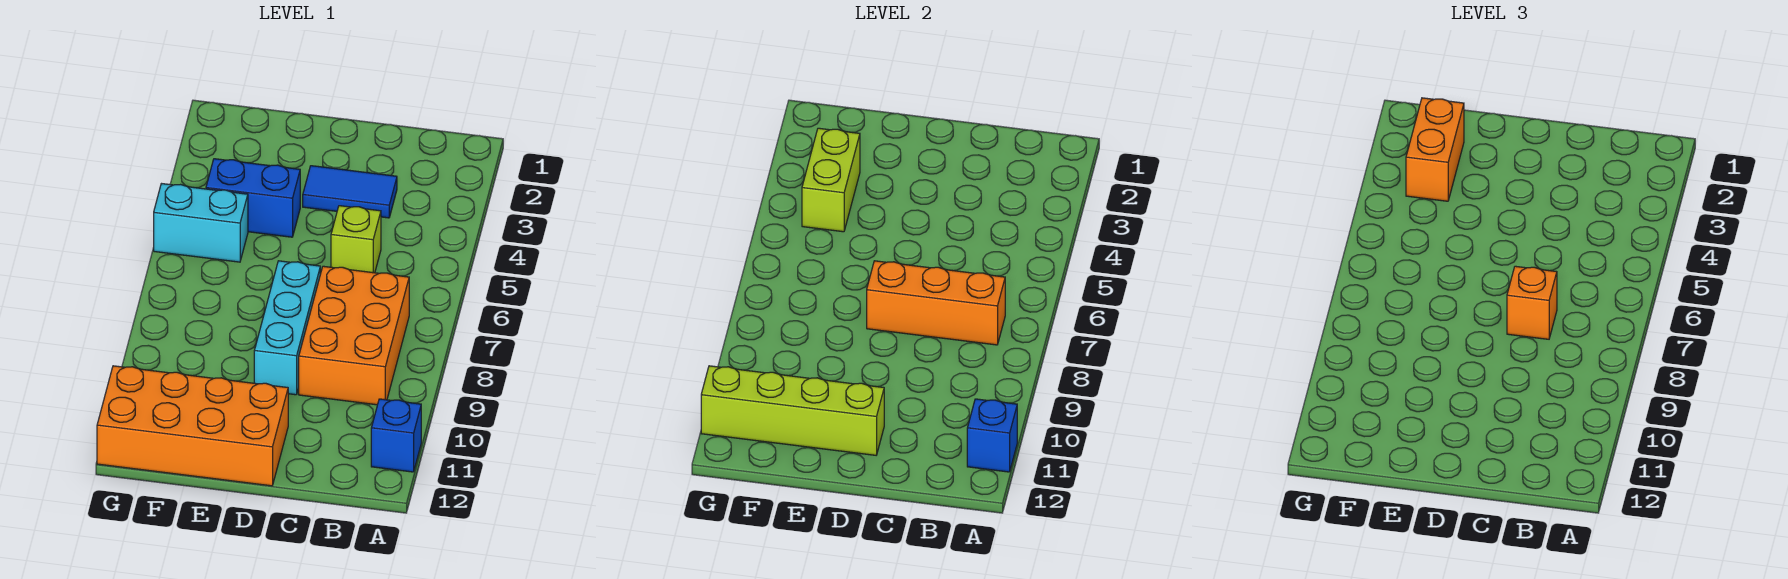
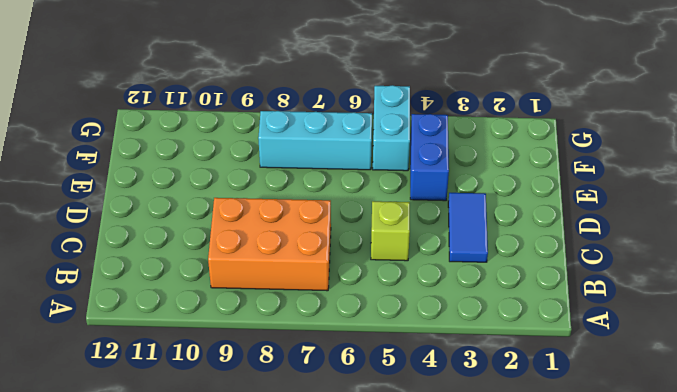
cyan 1x3 brick [258,111,372,170] -> cyan 1x3 brick moved to [254,261,320,395]
none -> blue 1x1 brick [371,399,421,472]
none -> orange 2x4 brick [97,366,288,486]
none -> blue 1x1 brick [967,399,1017,472]

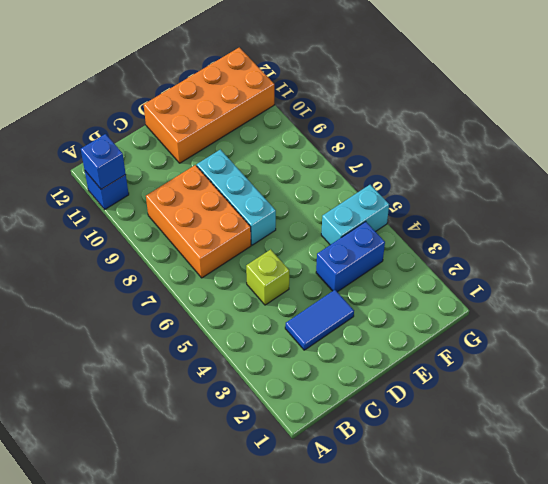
none -> orange 1x3 brick [867,261,1005,345]
none -> lime 1x4 brick [701,366,884,455]
none -> lime 1x2 brick [802,128,860,232]

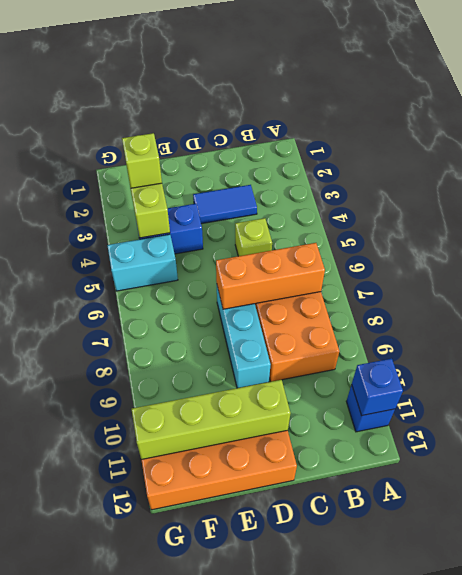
lime 1x1 brick [122,133,162,188] -> orange 1x2 brick [1406,98,1464,201]
none -> orange 1x1 brick [1507,266,1557,339]

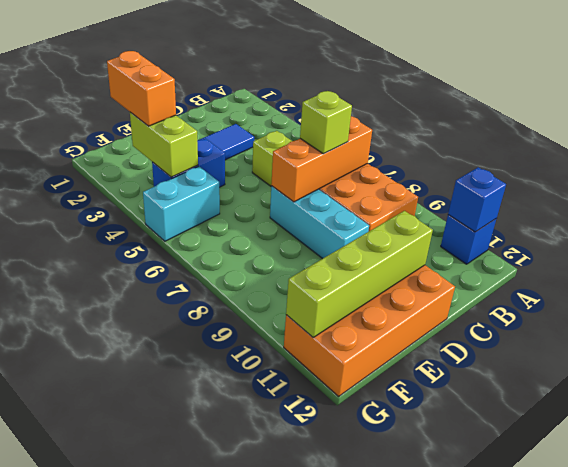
lime 1x1 brick [300,91,352,154] -> orange 1x1 brick [1507,266,1557,339]

